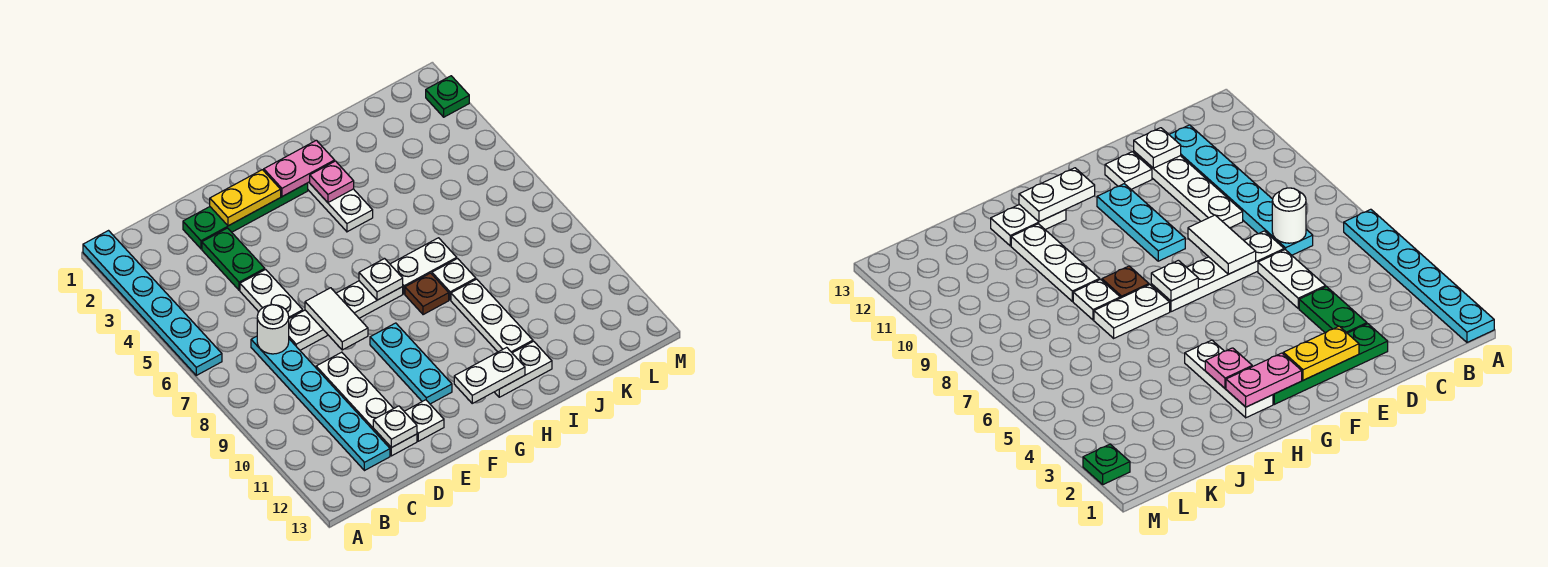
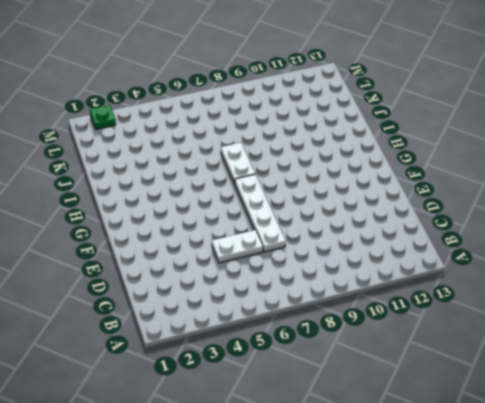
none -> cyan 1x6 plate [83,231,222,375]
none -> cyan 1x6 plate [251,336,390,471]
none -> green 1x4 plate [183,183,308,249]

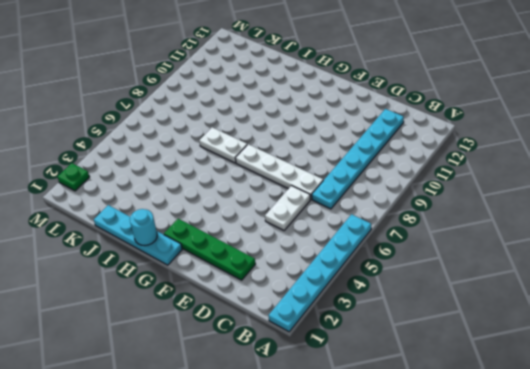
cyan 1x4 plate [94,205,182,265] -> none
cyan 1x1 round brick [130,209,157,245] -> none
none -> green 1x2 plate [202,228,265,290]
none -> white 1x4 plate [316,352,417,456]
none -> white 1x1 plate [404,400,444,441]

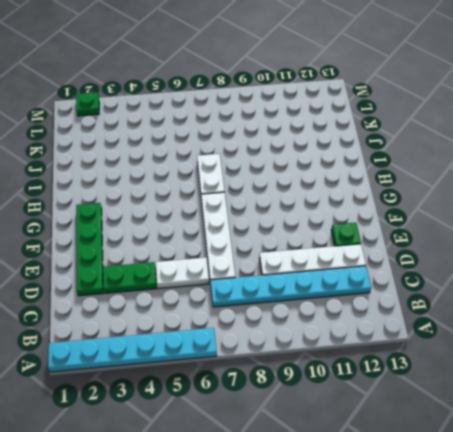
green 1x1 plate [331,223,361,246] -> white 1x1 plate [404,400,444,441]
none -> cyan 1x3 plate [370,323,452,404]
none -> white 1x3 plate [308,182,373,232]
none -> brown 1x1 plate [405,273,449,315]

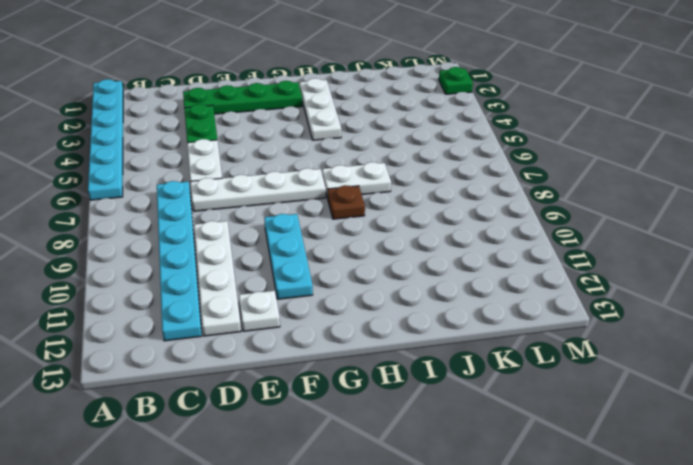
none -> white 1x2 plate [495,341,552,397]
none -> white 1x1 plate [432,259,476,300]
none -> white 1x3 plate [451,279,533,353]

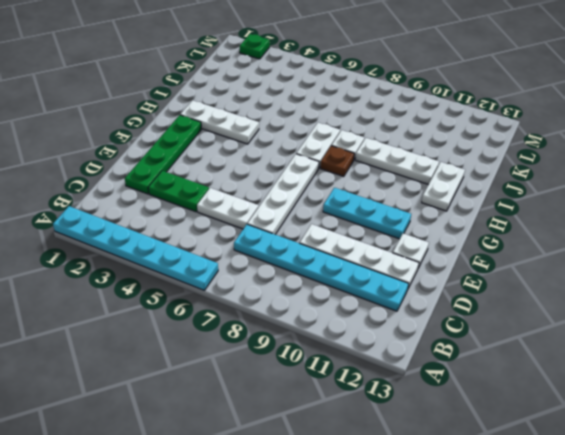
none -> white 1x1 round brick [257,305,289,354]
none -> white 1x1 plate [373,406,417,448]
none -> yellow 1x2 plate [210,170,281,226]

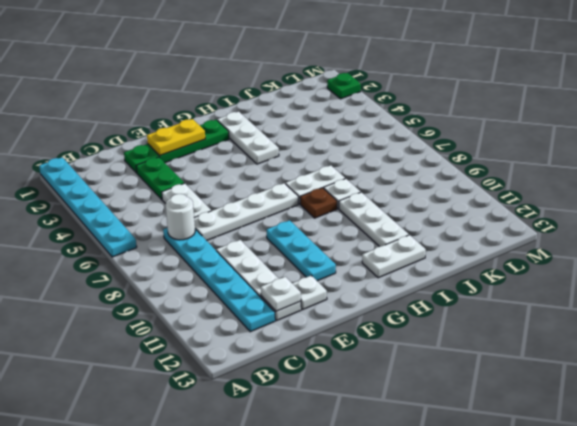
none -> white 1x2 tile [305,288,368,350]
none -> pink 1x2 plate [263,140,335,197]
none -> white 1x1 plate [359,259,403,300]

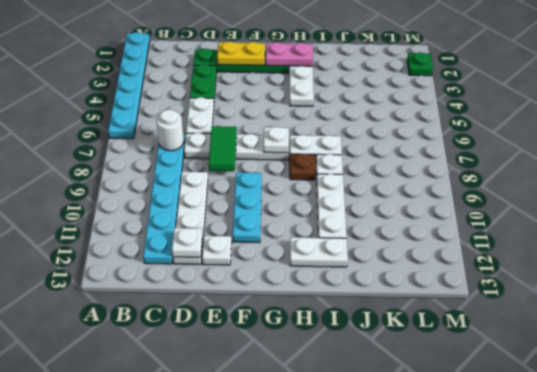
green 1x2 tile [209,126,237,171] -> white 1x2 tile [305,288,368,350]
none -> white 1x2 plate [454,347,525,403]
none -> pink 1x1 plate [310,161,354,202]

